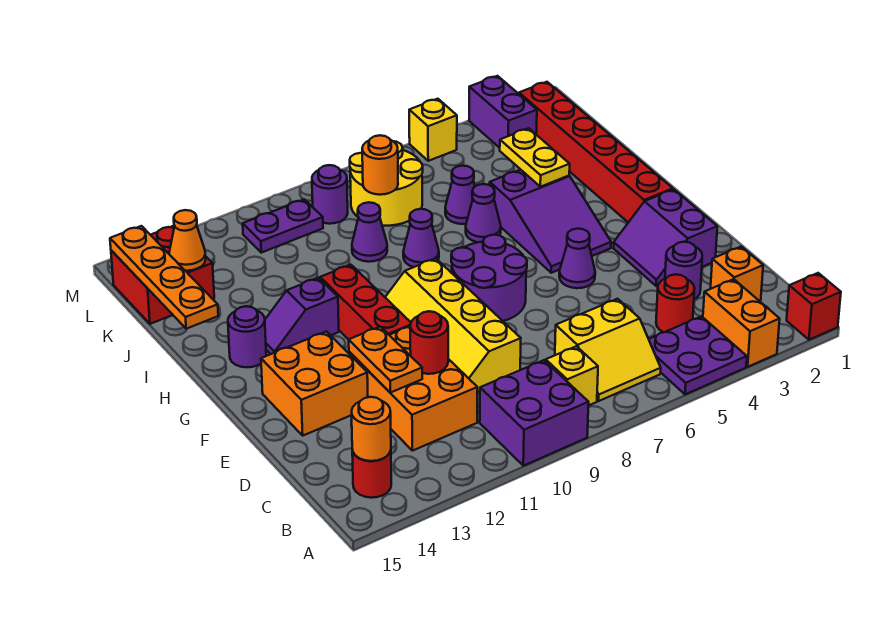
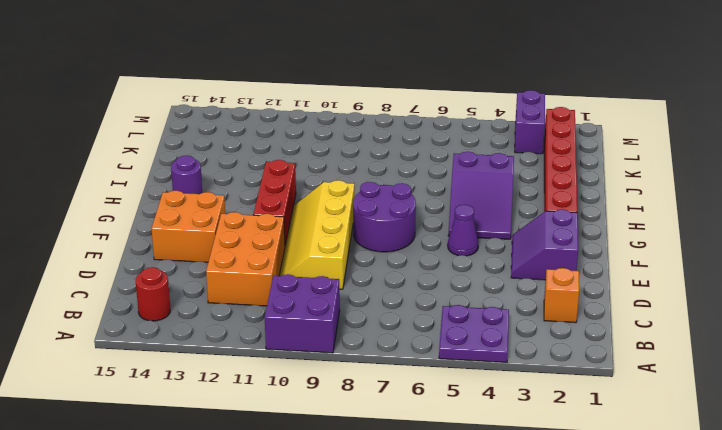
none -> red 1x1 brick [787,273,841,340]
none -> orange 1x2 brick [703,279,780,367]
none -> yellow 2x2 slope [555,299,661,401]
none -> yellow 1x1 brick [546,346,598,406]

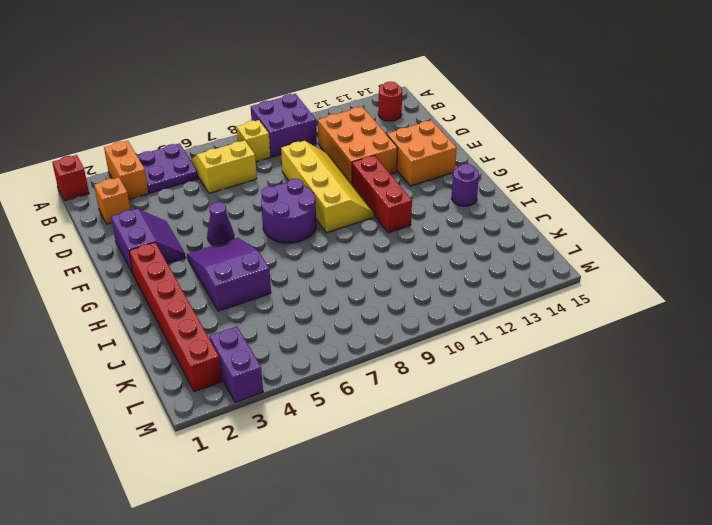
none -> red 1x1 round brick [656,274,695,332]
none -> purple 1x1 round brick [665,242,702,299]
none -> purple 1x2 slope [265,278,339,354]
none -> purple 1x1 cone [466,184,501,242]

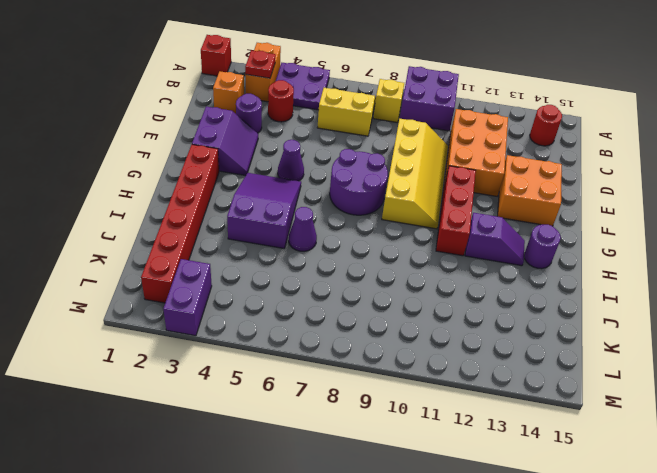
red 1x1 plate [245,50,276,78] -> none
none -> purple 1x1 cone [403,209,439,267]
none -> purple 1x1 cone [445,166,475,224]
none -> purple 1x1 cone [352,202,387,262]
none -> yellow 2x2 round brick [350,141,423,226]

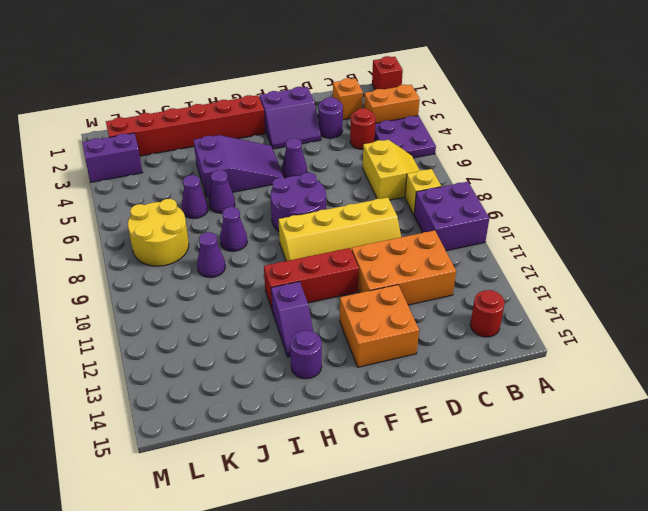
none -> red 2x2 brick [111,226,214,324]
none -> purple 1x1 round brick [312,165,348,224]
none -> purple 1x2 plate [243,199,323,253]
none -> yellow 1x1 brick [409,99,457,161]

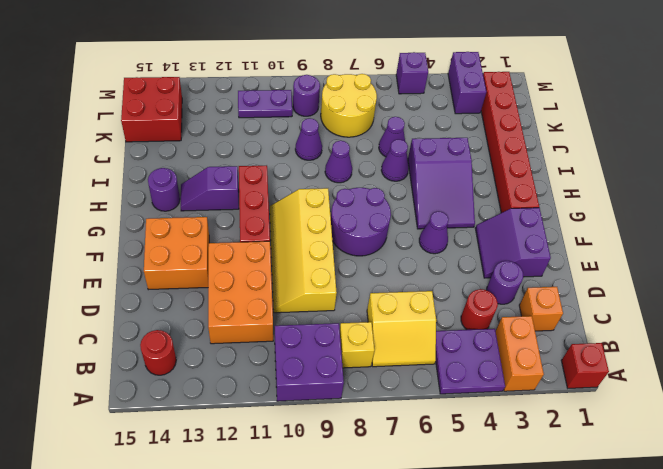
purple 1x1 brick [396,52,428,94] -> yellow 1x1 brick [409,99,457,161]
none -> orange 1x1 round brick [351,397,391,461]
none -> red 1x1 round brick [410,311,448,374]
none -> orange 1x2 plate [349,327,422,393]
none -> yellow 1x2 plate [500,128,570,187]

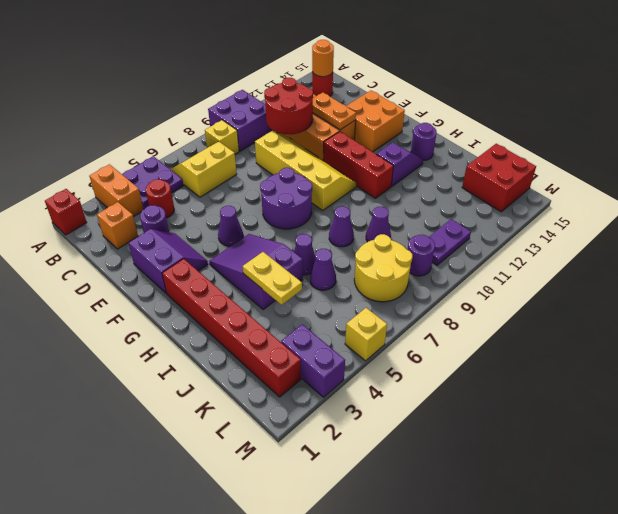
red 2x2 round brick [264,78,313,134] -> red 1x1 round brick [410,311,448,374]
none -> orange 1x4 plate [110,226,218,329]
none -> orange 1x1 round brick [362,135,398,195]
none -> orange 1x1 cone [169,210,206,271]

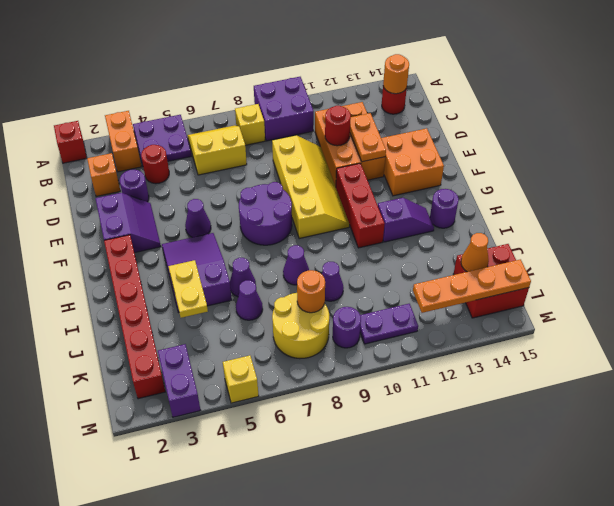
orange 1x4 plate [413,259,531,313] -> orange 1x4 plate turned to [110,226,218,329]

